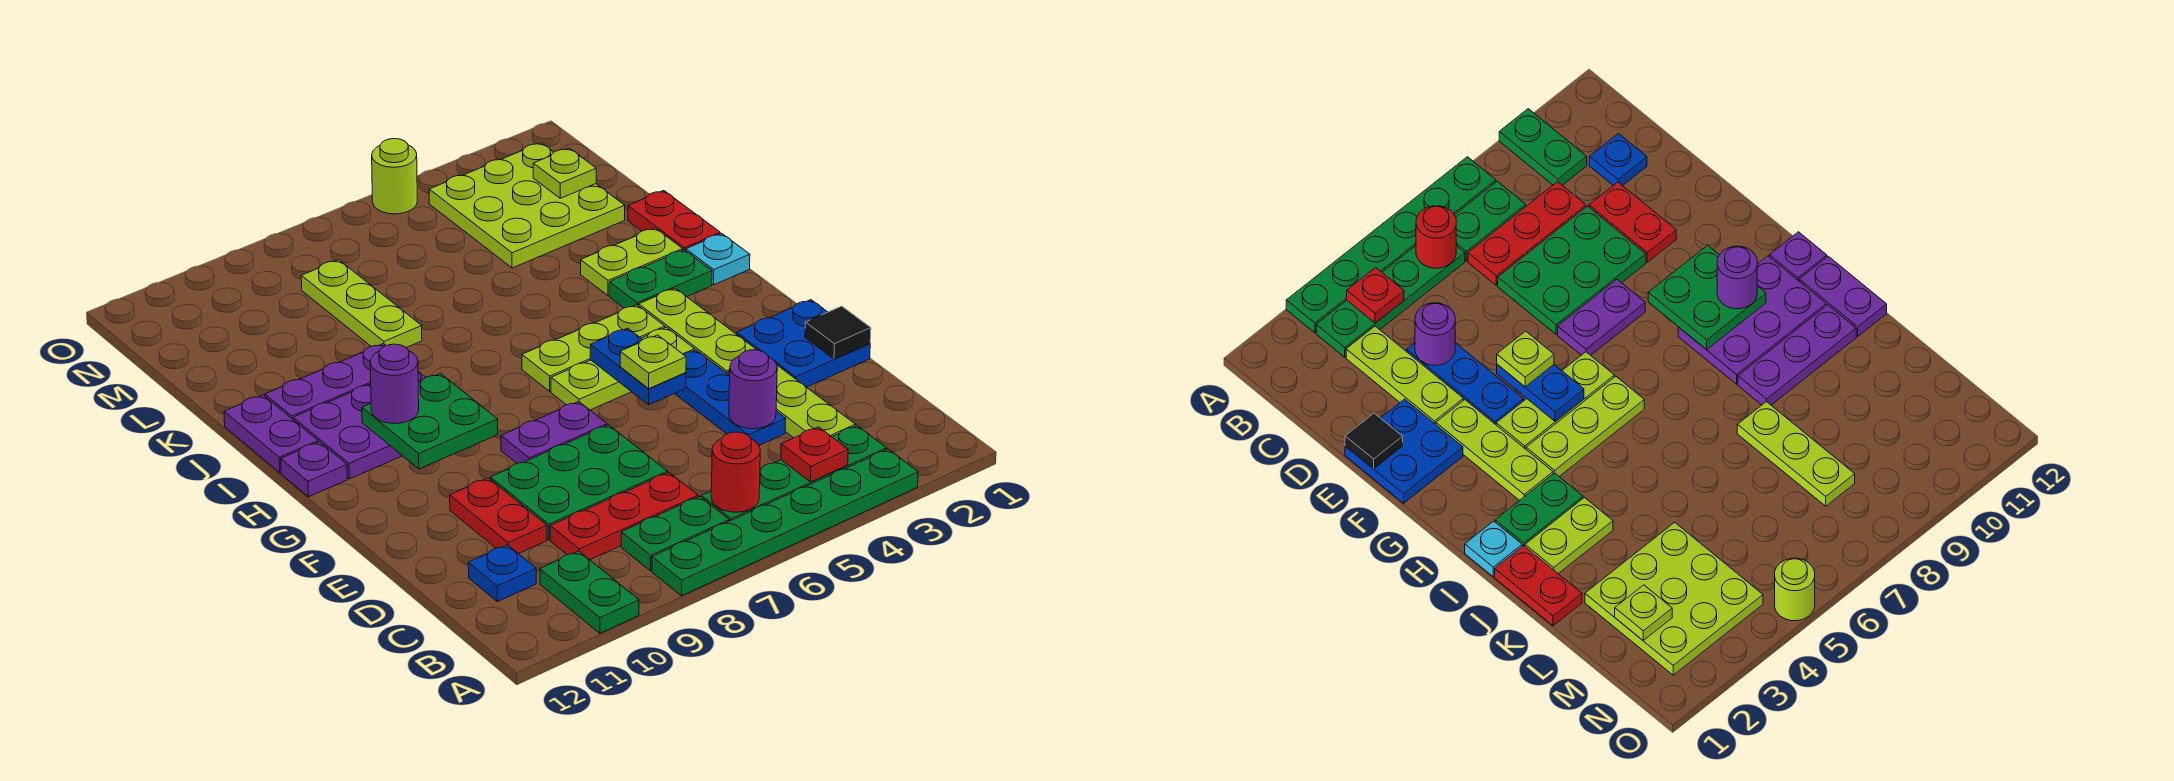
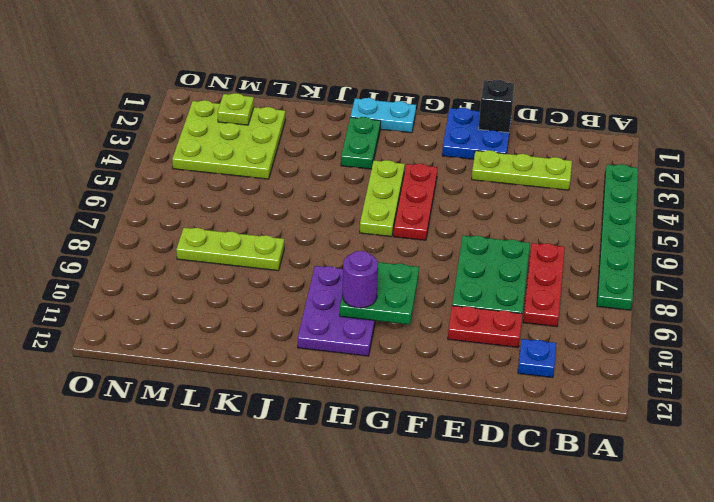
black 1x1 brick [479,80,514,133] -> black 1x1 tile [805,306,871,359]
red 1x3 plate [394,164,438,240] -> lime 1x3 plate [551,327,695,410]
cyan 1x2 plate [350,98,416,133] -> cyan 1x1 plate [686,234,750,285]
none -> green 1x2 plate [540,551,639,633]
none -> green 1x4 plate [702,426,887,521]
none -> green 1x2 plate [621,496,729,571]
none -> blue 1x3 plate [675,350,786,445]

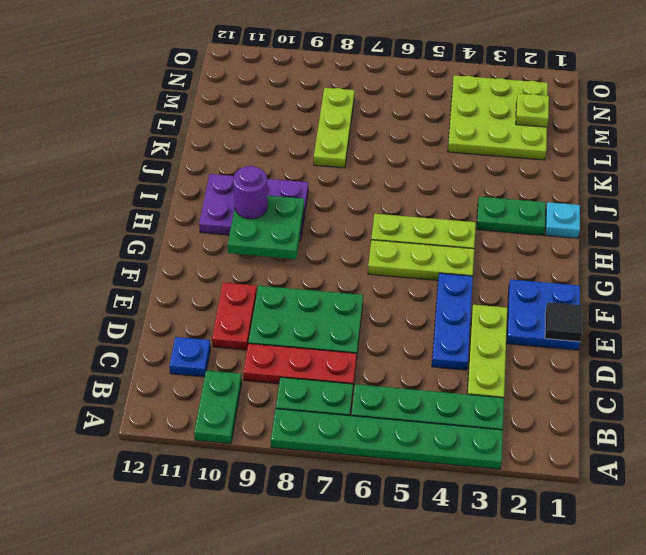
none -> lime 1x3 plate [639,288,757,374]
none -> purple 1x2 plate [501,401,607,463]
none -> purple 1x1 plate [281,442,347,497]
none -> purple 1x2 plate [224,395,318,473]

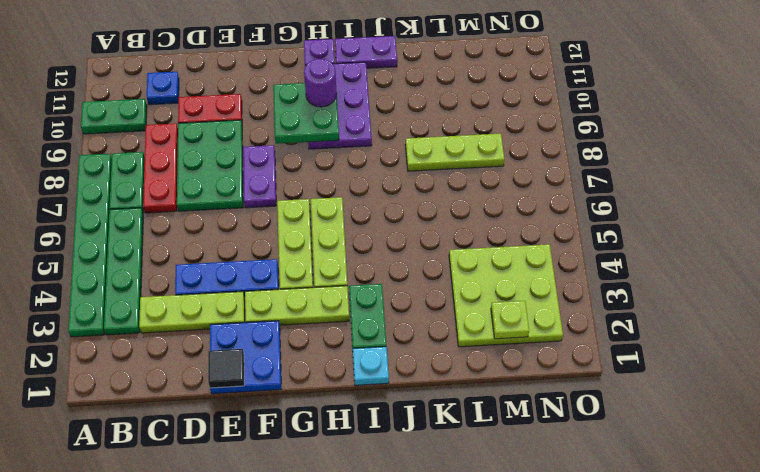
none -> red 1x2 plate [628,191,720,251]
none -> lime 1x2 plate [581,228,683,296]
none -> purple 1x3 plate [265,344,386,419]
none -> lime 1x1 round brick [372,139,417,214]

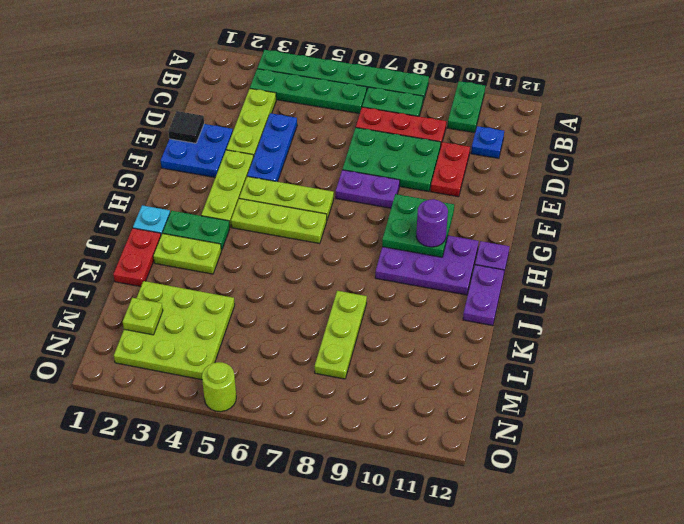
none -> purple 1x3 plate [265,344,386,419]
none -> red 1x1 plate [781,427,848,482]
none -> red 1x1 round brick [711,432,760,512]
none -> purple 1x1 round brick [729,350,777,429]

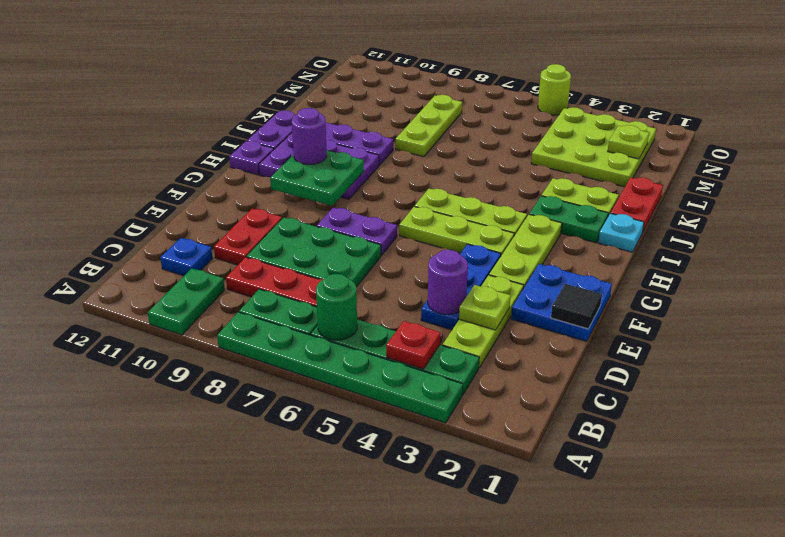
green 1x1 round brick [316,274,357,340] -> red 1x1 round brick [711,432,760,512]
lime 1x1 plate [459,285,511,330] -> lime 1x1 plate moved to [620,335,686,388]
none -> blue 1x2 plate [590,328,686,405]

